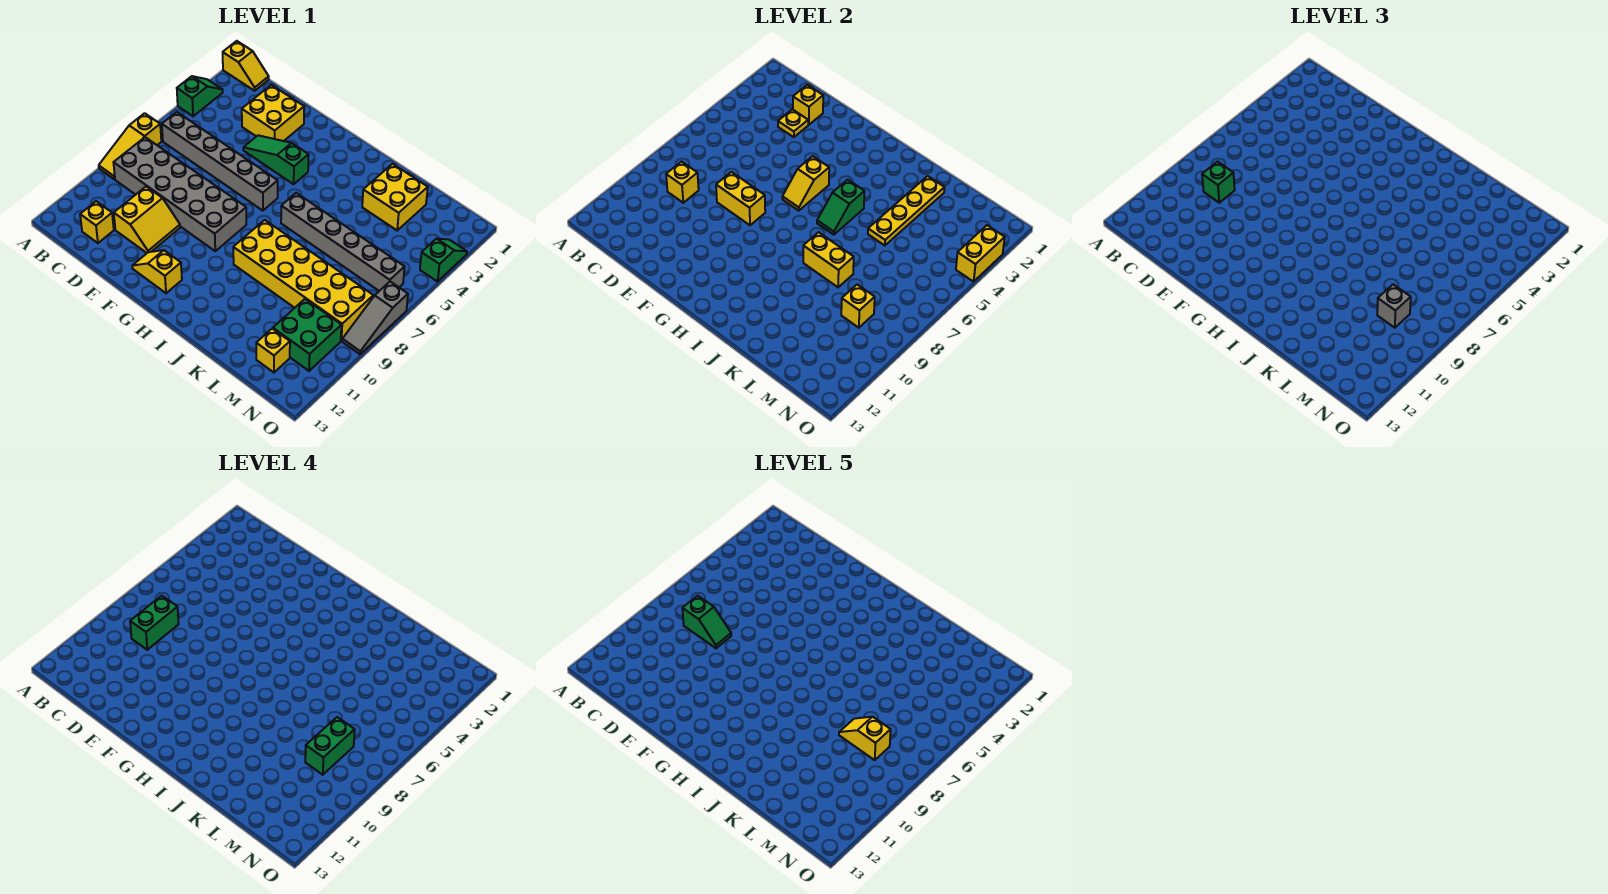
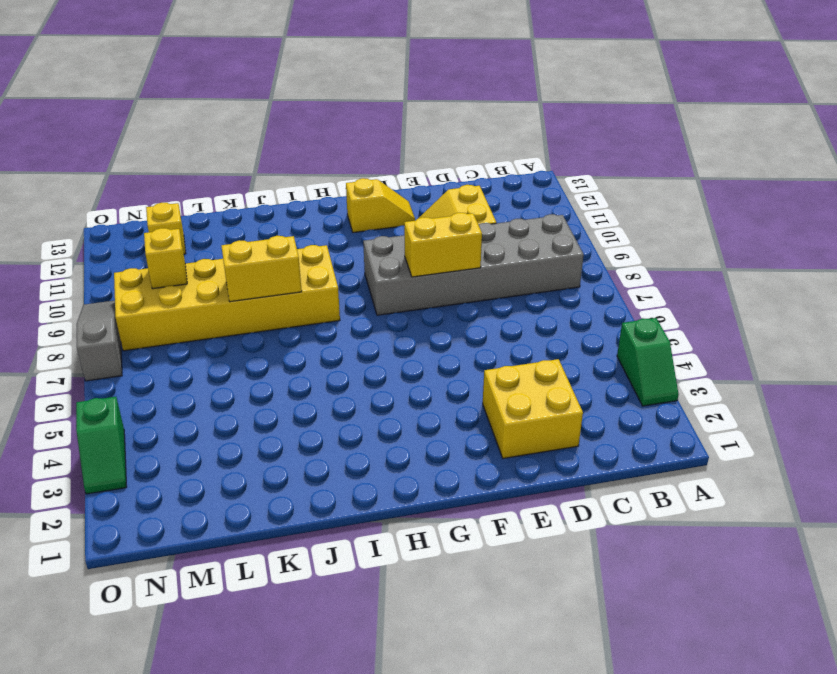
none -> yellow 1x2 slope [223,41,269,91]
none -> yellow 1x3 slope [99,113,161,179]
none -> grey 1x6 brick [162,112,278,211]
none -> yellow 1x1 brick [80,201,114,243]

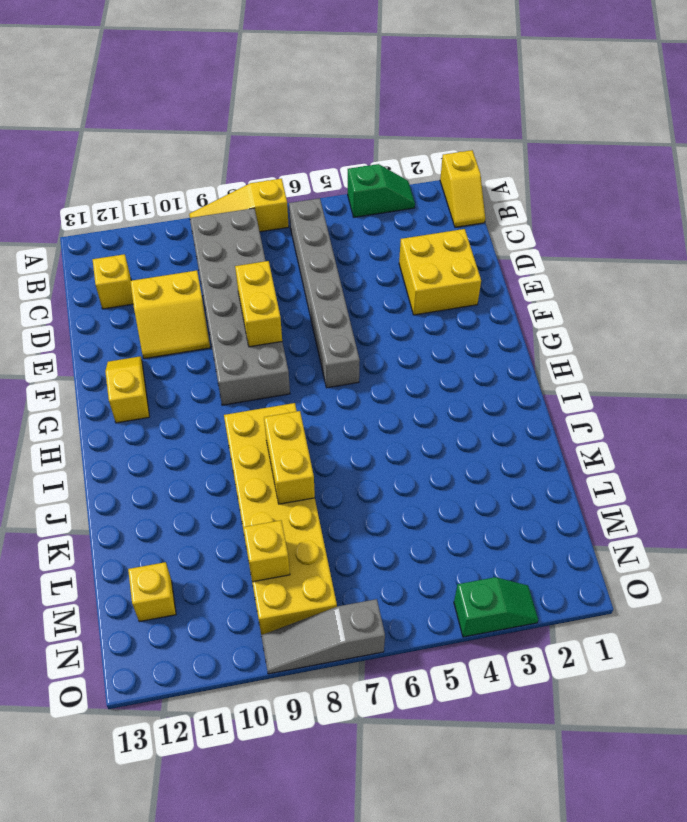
none -> green 1x3 slope [243,135,309,184]
none -> grey 1x6 brick [281,193,405,291]
none -> yellow 2x2 brick [362,164,428,230]
none -> green 2x2 brick [273,299,341,371]

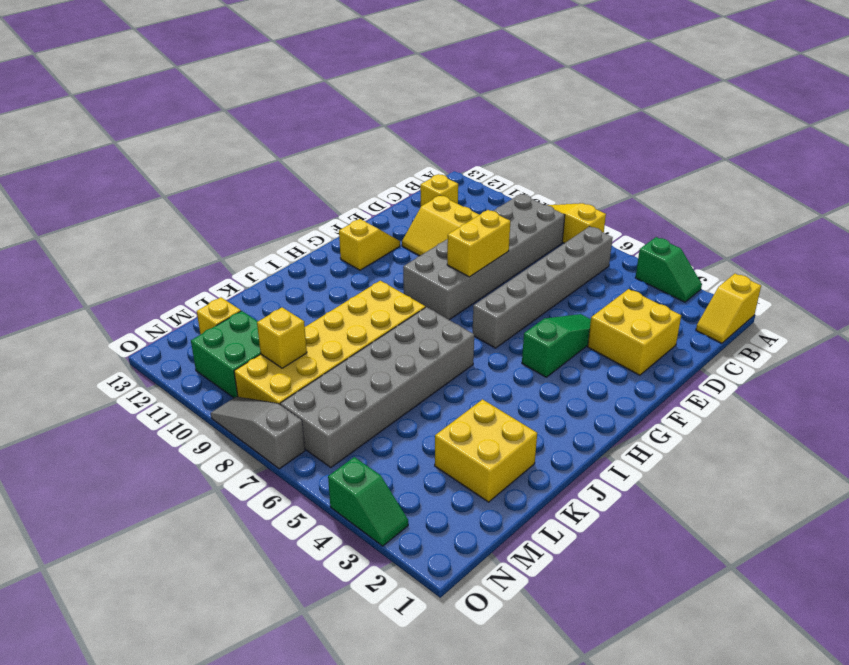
grey 2x6 brick [280,307,474,467] -> grey 1x6 brick [281,193,405,291]
none -> yellow 1x1 brick [666,162,699,203]
none -> yellow 1x1 brick [793,85,823,125]
none -> yellow 1x1 plate [778,109,808,137]
none -> yellow 1x2 slope [782,156,829,211]

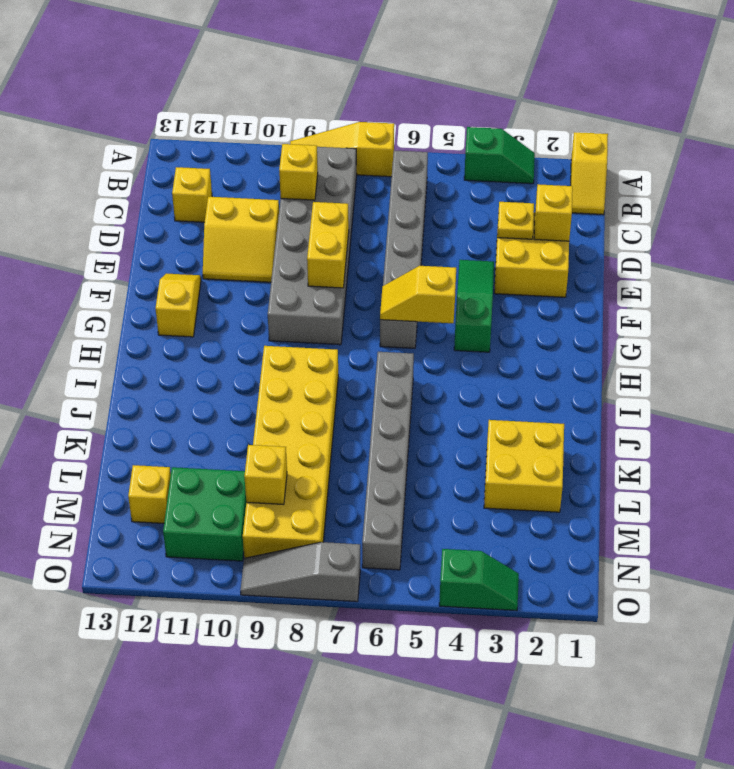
none -> green 1x2 slope [817,180,864,235]
none -> yellow 1x2 brick [803,232,854,287]
none -> yellow 1x4 plate [868,176,945,246]
none -> yellow 1x2 brick [956,225,1005,282]

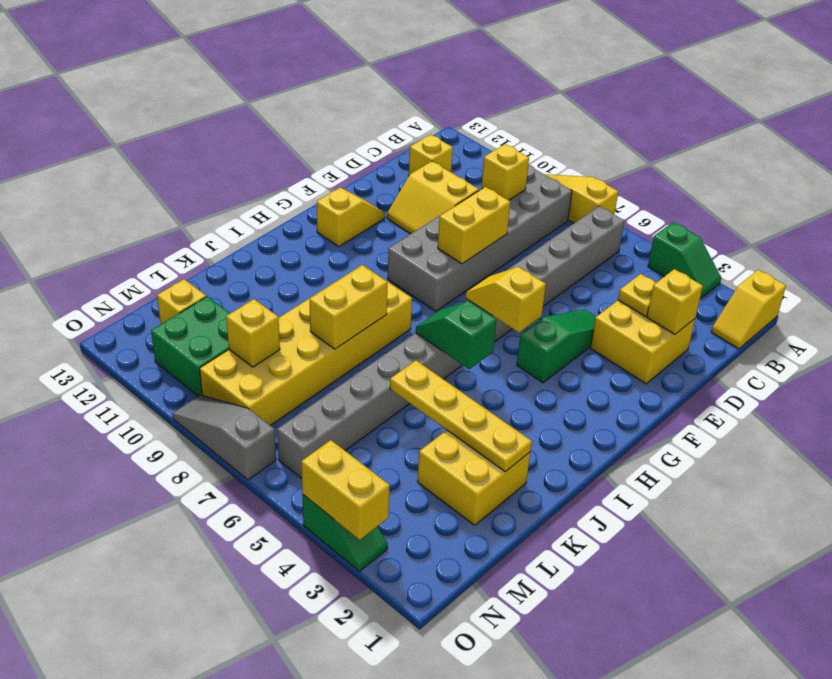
none -> green 1x1 brick [1202,162,1235,203]
none -> grey 1x1 brick [1377,285,1411,328]
none -> green 1x2 brick [130,596,179,650]
none -> green 1x2 brick [305,717,355,775]

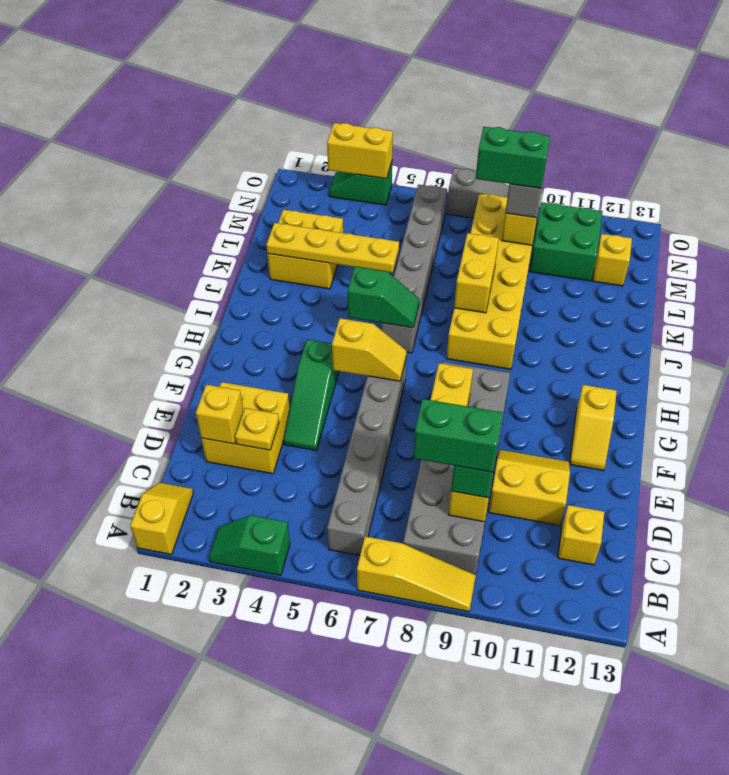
none -> green 1x2 slope [682,596,731,648]
none -> yellow 1x2 slope [839,717,891,760]

